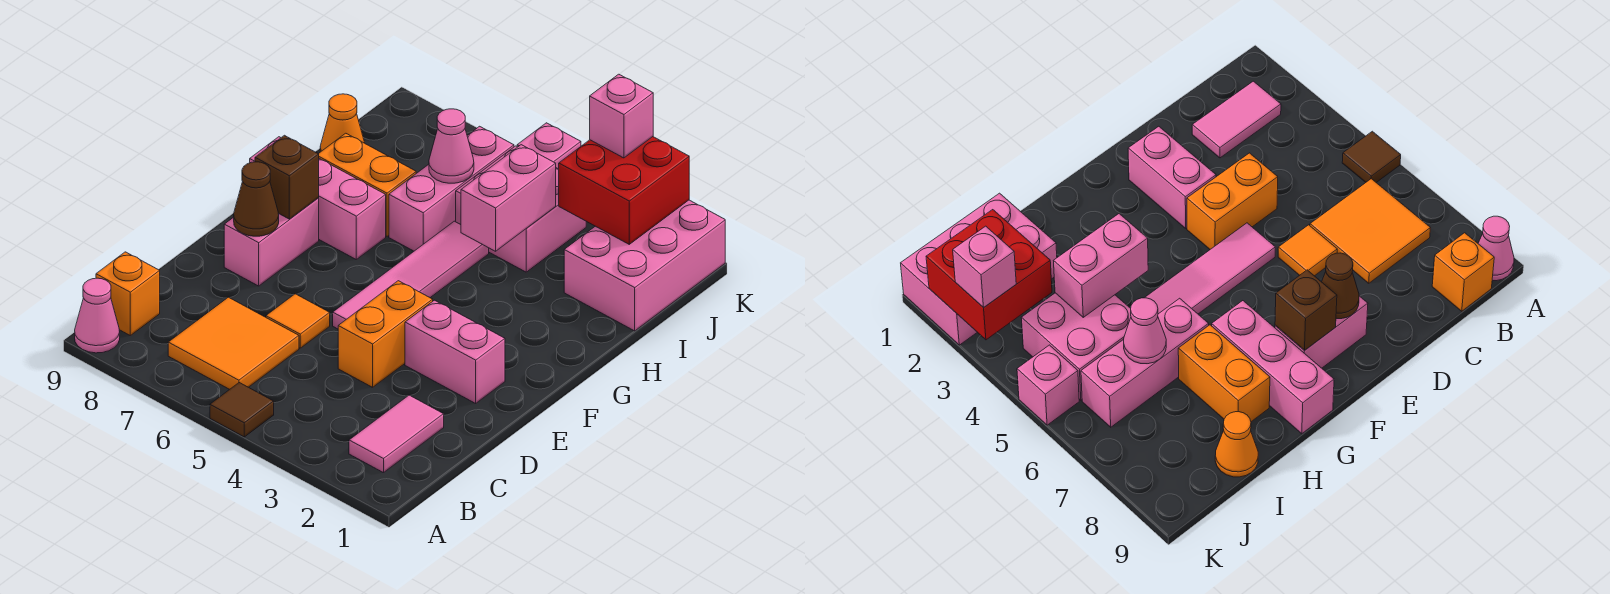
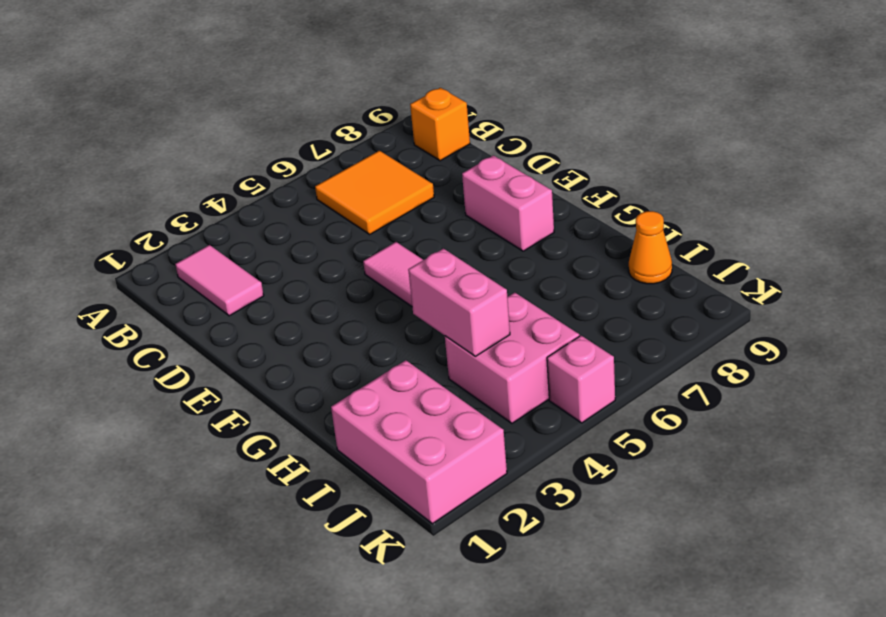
none -> brown 1x1 tile [210,383,274,437]
none -> pink 1x1 cone [75,278,120,353]
none -> orange 1x2 brick [338,281,433,387]

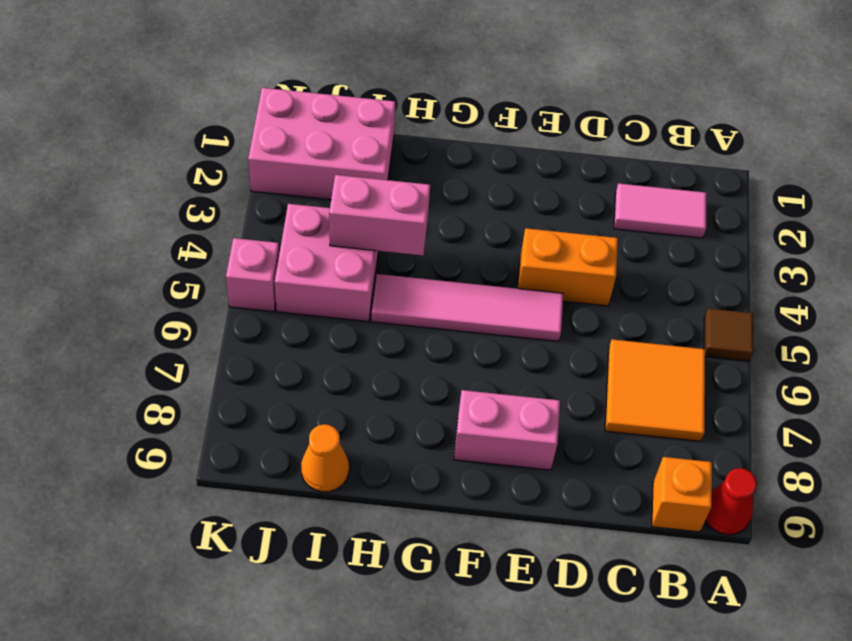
red 1x1 cone [706,468,757,535] -> pink 1x1 cone [75,278,120,353]
none -> orange 1x1 tile [266,294,330,348]
none -> pink 1x2 brick [405,300,505,403]
none -> pink 1x3 brick [250,137,386,259]

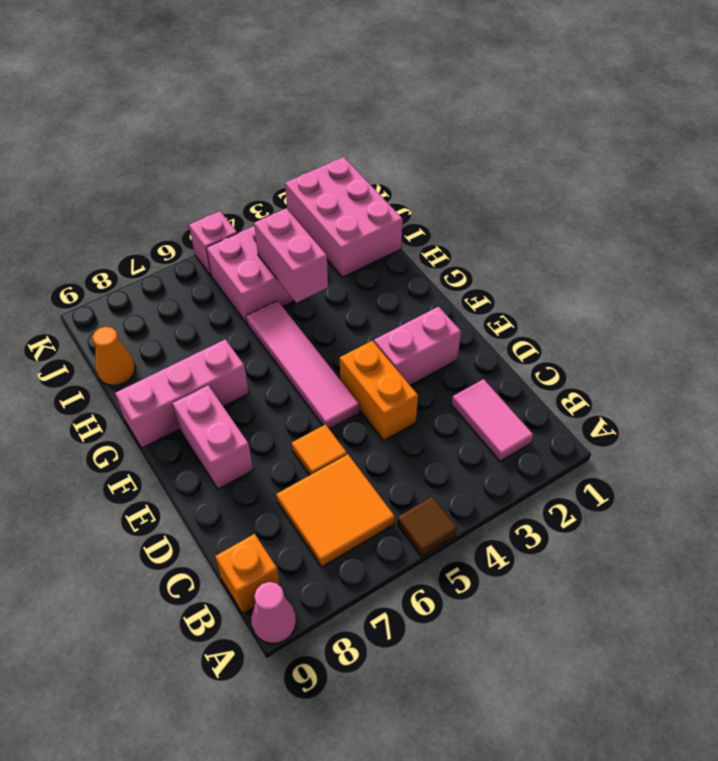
none -> pink 1x3 brick [389,126,514,251]
none -> orange 1x2 brick [319,133,416,236]
none -> brown 1x1 cone [234,162,279,236]

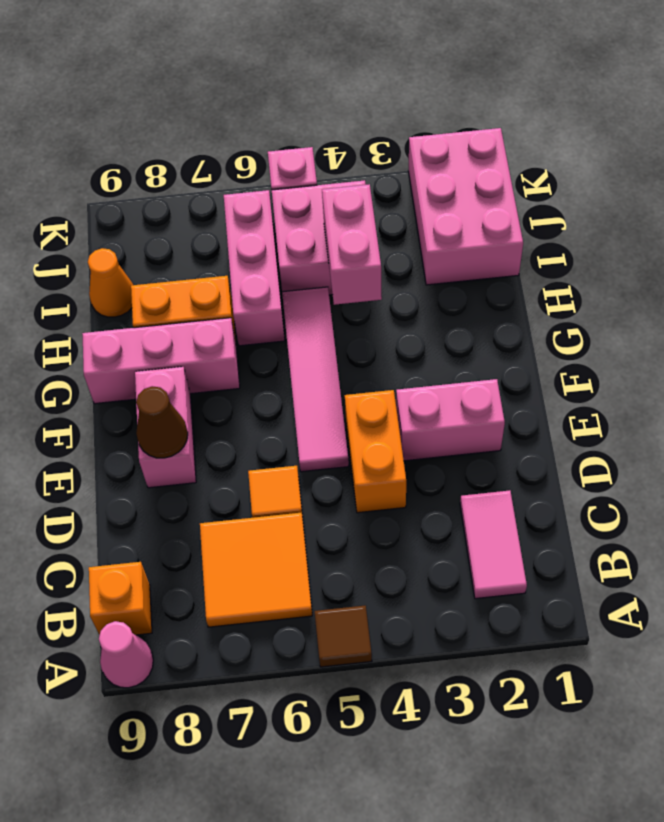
none -> brown 1x1 brick [255,135,319,219]
none -> pink 1x1 cone [429,109,474,183]
none -> red 2x2 brick [559,137,689,244]

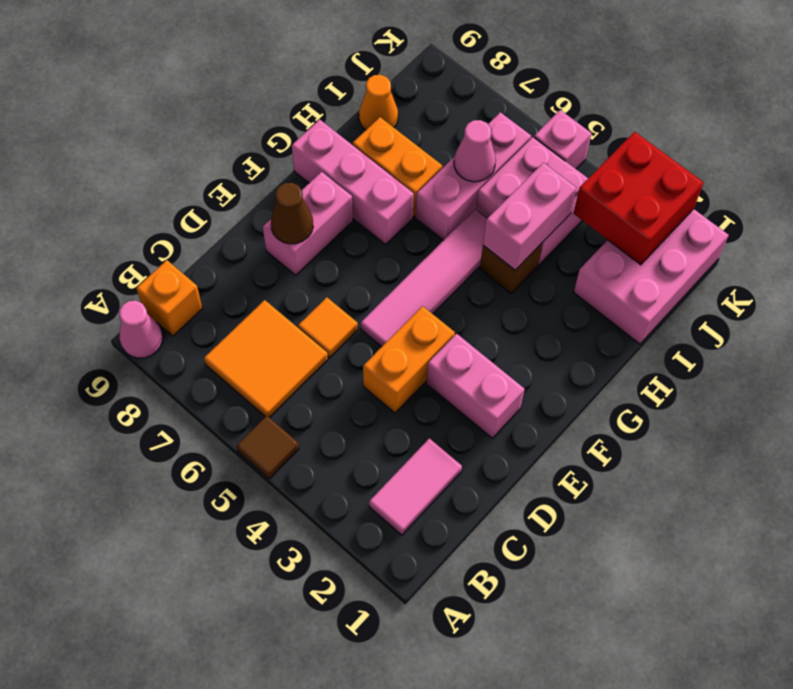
brown 1x1 brick [480,243,542,294] -> brown 1x1 brick moved to [255,135,319,219]
none -> pink 1x1 brick [590,74,653,158]

